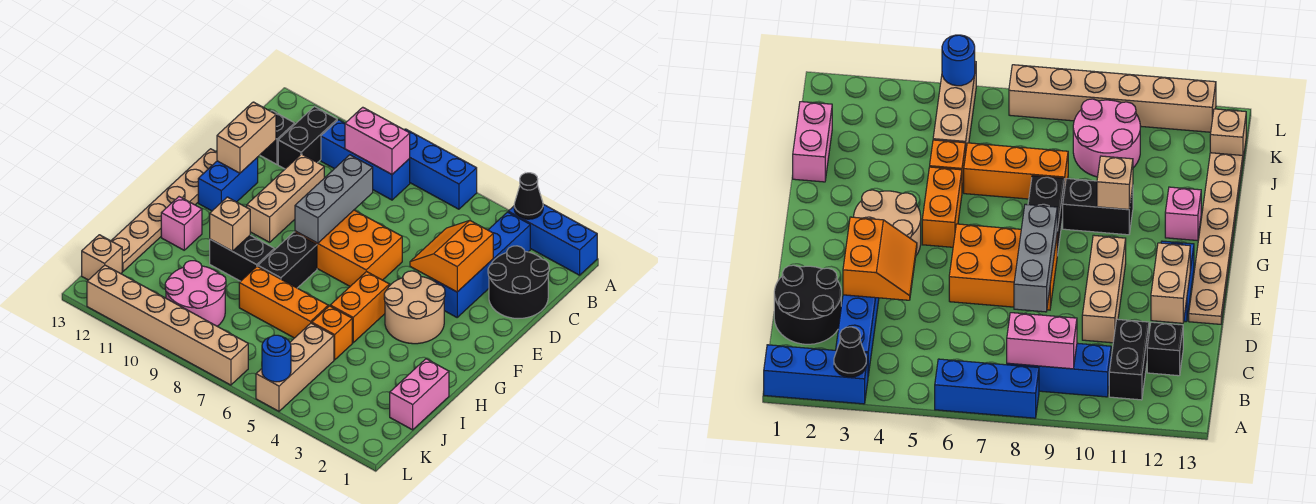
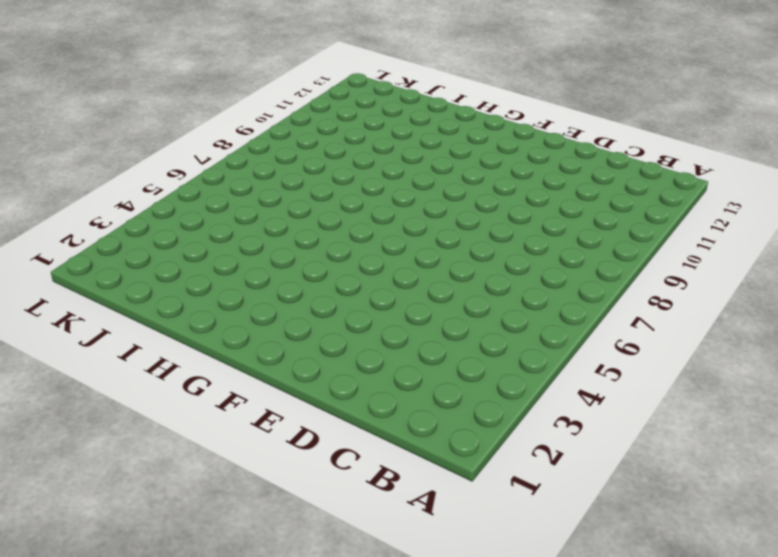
none -> blue 1x3 brick [508,204,597,275]
none -> blue 1x3 brick [405,129,477,209]
none -> blue 1x4 brick [434,212,530,317]
none -> blue 1x3 brick [321,120,410,200]

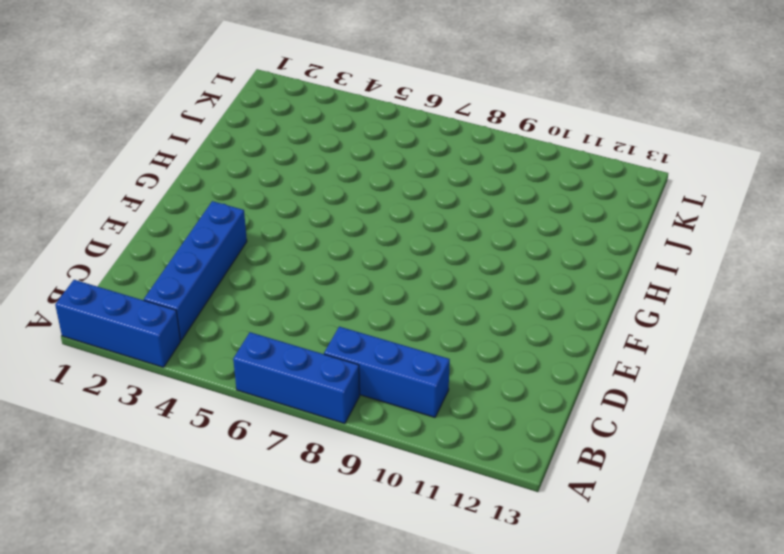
none -> black 1x2 brick [278,107,337,169]
none -> black 2x2 round brick [488,246,549,318]
none -> black 1x1 brick [260,111,295,164]
none -> tan 1x3 brick [247,154,324,242]

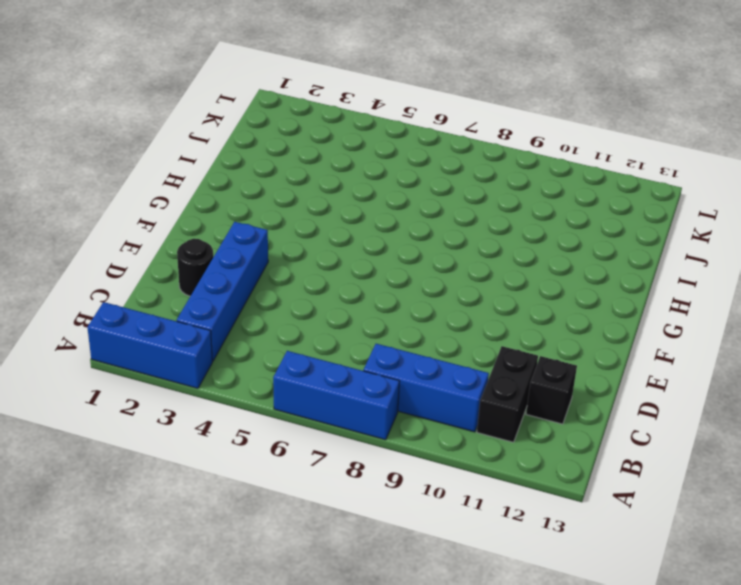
black 1x1 round brick [177,239,213,296] -> black 2x2 round brick [488,246,549,318]
none -> tan 1x3 brick [247,154,324,242]
none -> orange 2x3 brick [295,210,402,286]
none -> blue 1x2 brick [198,158,258,211]
none -> tan 1x6 plate [111,149,217,271]

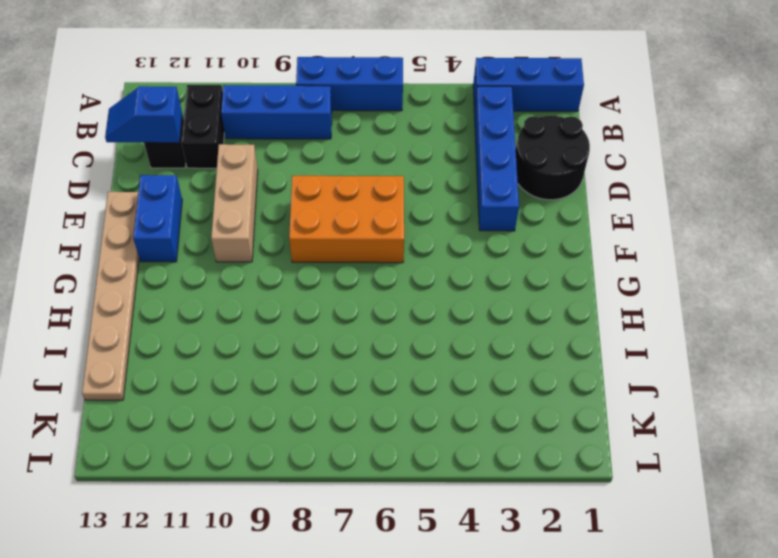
blue 1x2 slope [105,86,182,143] -> none
none -> tan 2x2 round brick [384,271,445,344]
none -> orange 1x2 brick [330,271,389,343]
none -> black 1x2 brick [258,232,317,288]
none -> black 1x2 brick [210,235,274,281]

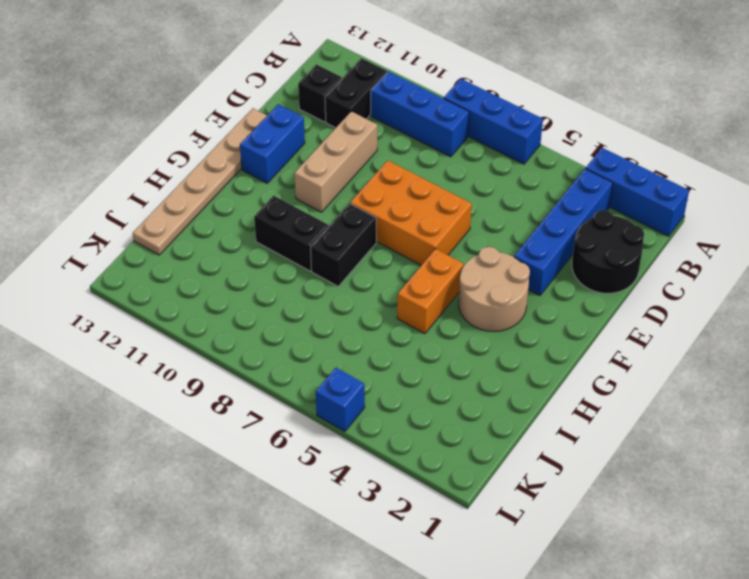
blue 1x1 brick [316,368,365,431] -> tan 1x3 brick [256,323,334,411]
none -> pink 1x1 brick [161,197,202,250]
none -> pink 1x2 brick [390,359,449,430]
none -> orange 1x1 brick [312,306,352,360]
none -> orange 1x3 brick [239,267,328,338]

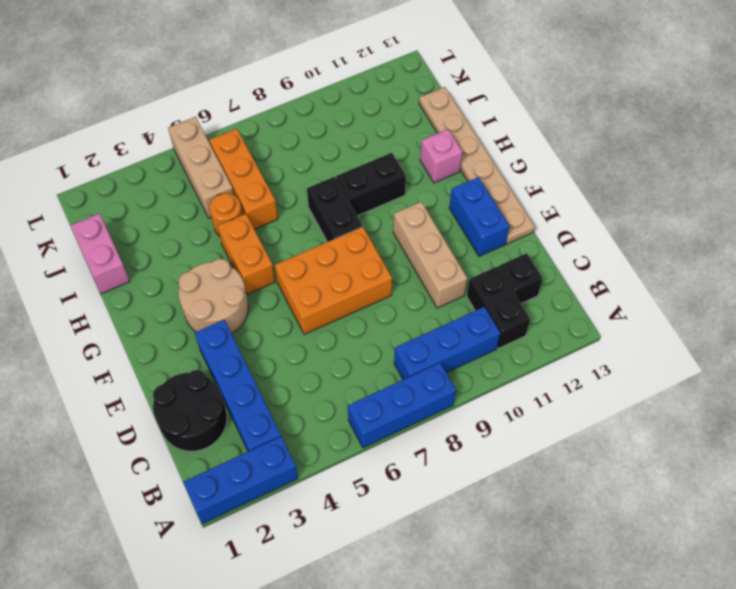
orange 1x1 round brick [210,193,242,236] -> orange 1x1 brick [312,306,352,360]
orange 1x3 brick [210,128,278,229] -> orange 1x3 brick turned to [239,267,328,338]
none -> pink 2x2 round brick [165,261,226,326]
none -> tan 1x1 brick [82,235,122,280]
none -> tan 1x6 brick [87,265,248,385]
none -> black 1x1 cone [514,173,543,219]

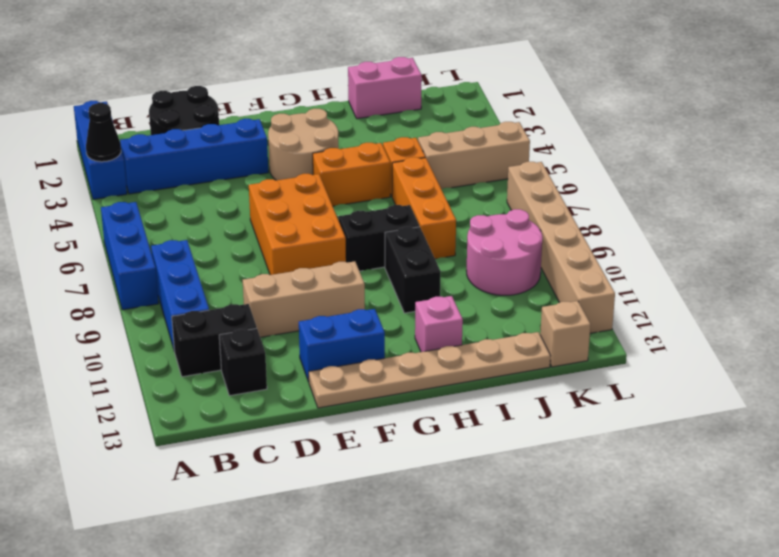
none -> pink 1x2 brick [345,107,410,174]
none -> orange 2x2 slope [410,221,493,292]
none -> grey 1x3 brick [295,155,373,243]
none -> tan 1x2 brick [217,102,276,173]

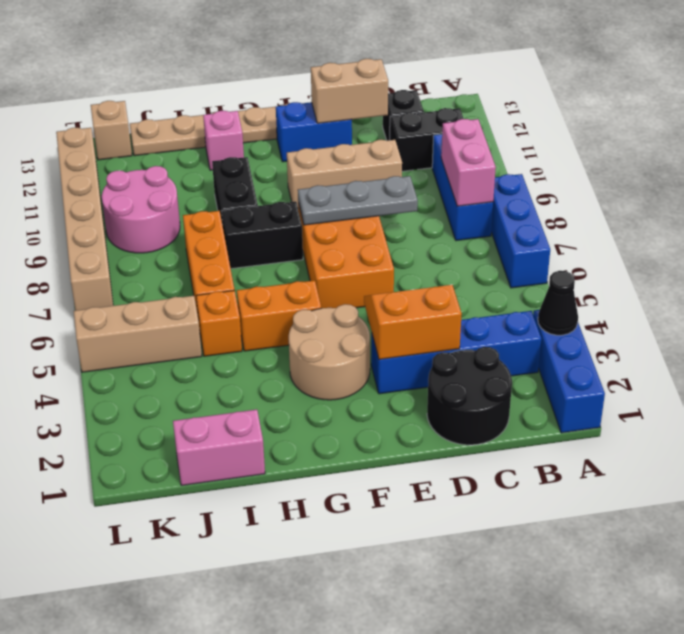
grey 1x3 plate [298,176,418,225] -> grey 1x3 brick [295,155,373,243]
none -> tan 1x1 brick [210,197,250,251]
none -> blue 1x1 round brick [262,335,291,382]

